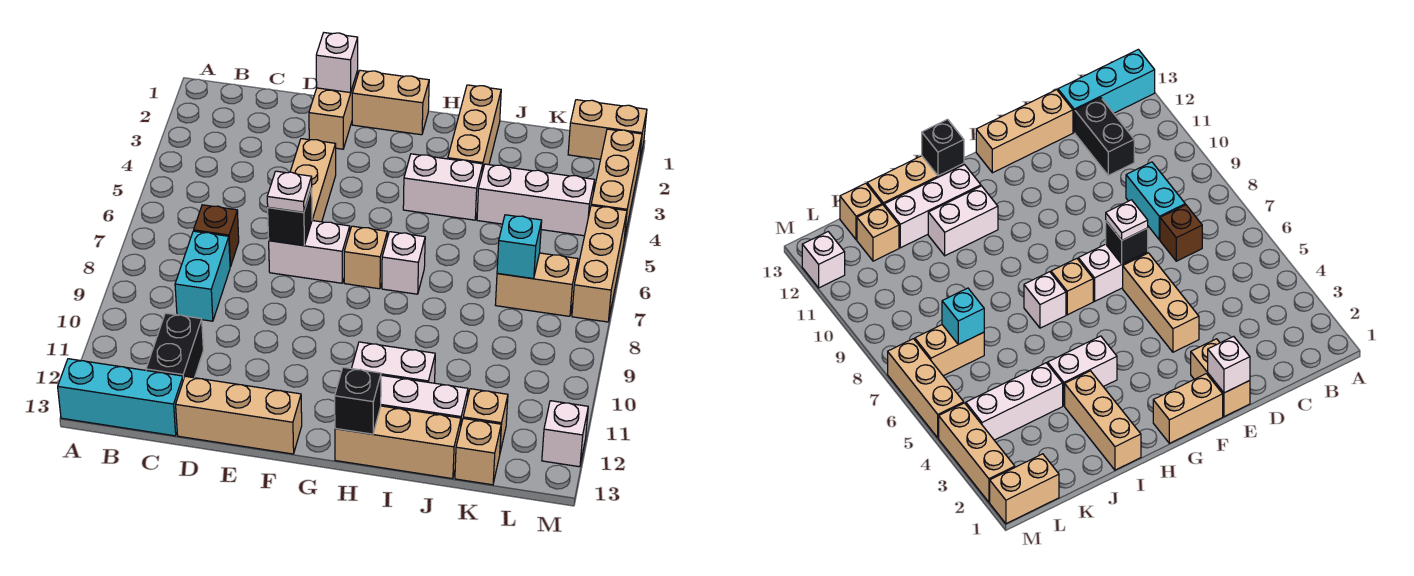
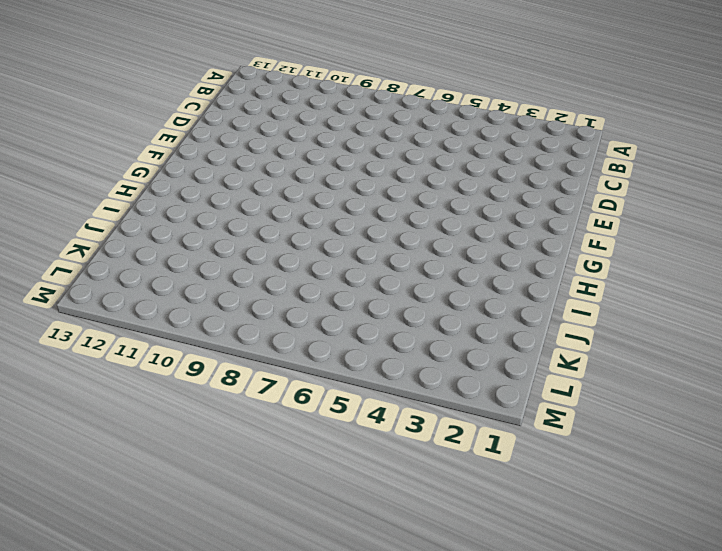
none -> cyan 1x3 brick [58,359,183,436]
none -> brown 1x1 brick [194,205,239,267]
none -> cyan 1x2 brick [175,231,230,321]

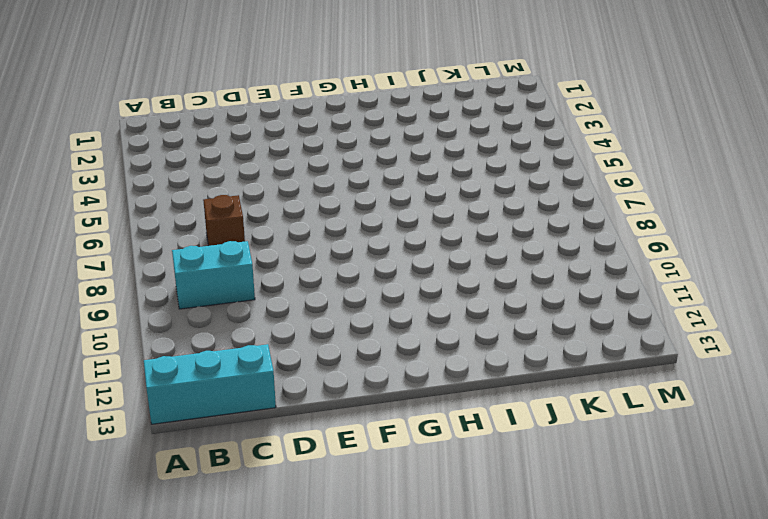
cyan 1x2 brick [172,241,255,309] -> cyan 1x2 brick turned to [175,231,230,321]
none -> black 1x2 brick [146,313,203,380]
none -> tan 1x3 brick [176,376,302,454]
none -> tan 1x2 brick [309,71,358,149]

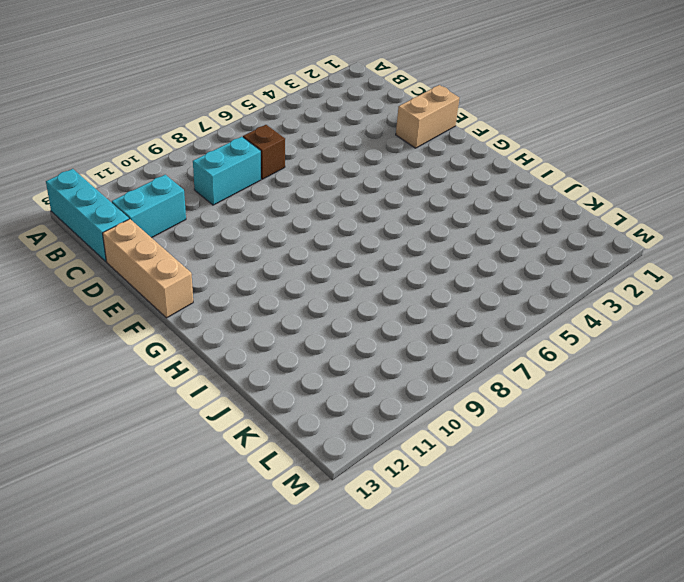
cyan 1x2 brick [112,175,186,238] -> black 1x2 brick [146,313,203,380]
none -> tan 1x3 brick [290,139,336,222]
none -> white 1x2 brick [269,221,350,283]
none -> tan 1x2 brick [352,70,429,135]

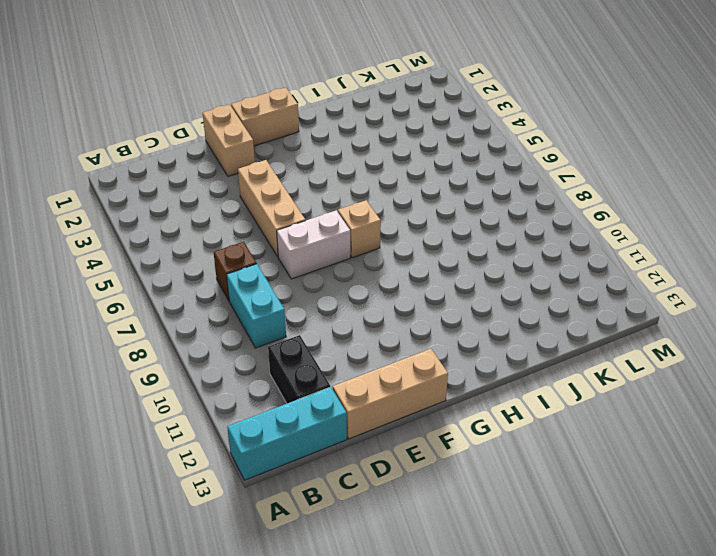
none -> white 1x2 brick [403,154,483,220]
none -> white 1x1 brick [382,232,425,294]
none -> white 1x2 brick [352,342,435,383]

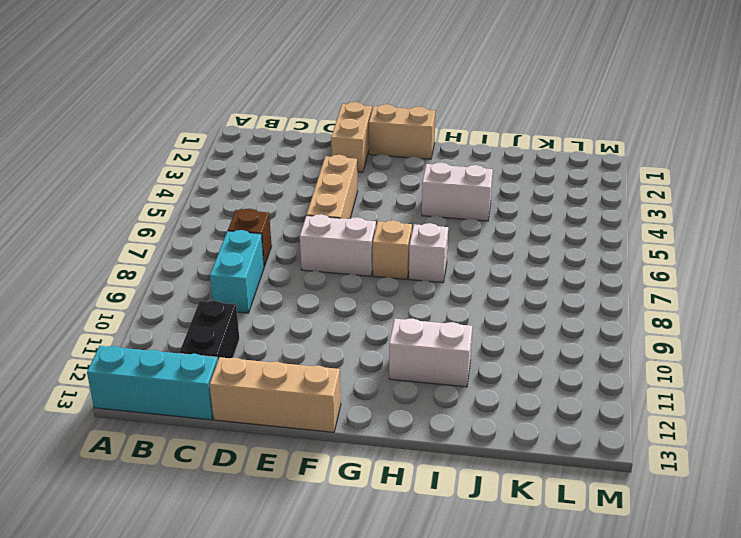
none -> white 1x3 brick [381,375,468,424]
none -> tan 1x3 brick [335,406,461,479]
none -> tan 1x3 brick [448,85,501,172]

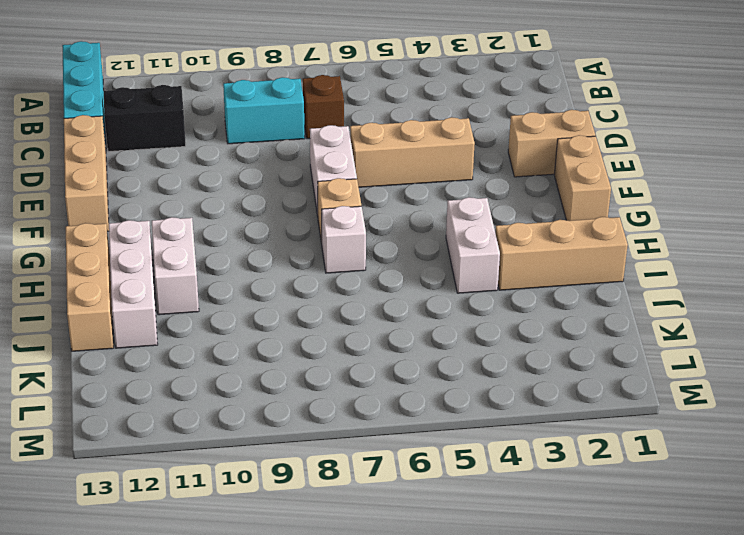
none -> white 1x3 brick [477,164,594,236]
none -> tan 1x2 brick [495,253,578,316]
none -> tan 1x1 brick [463,389,508,452]

